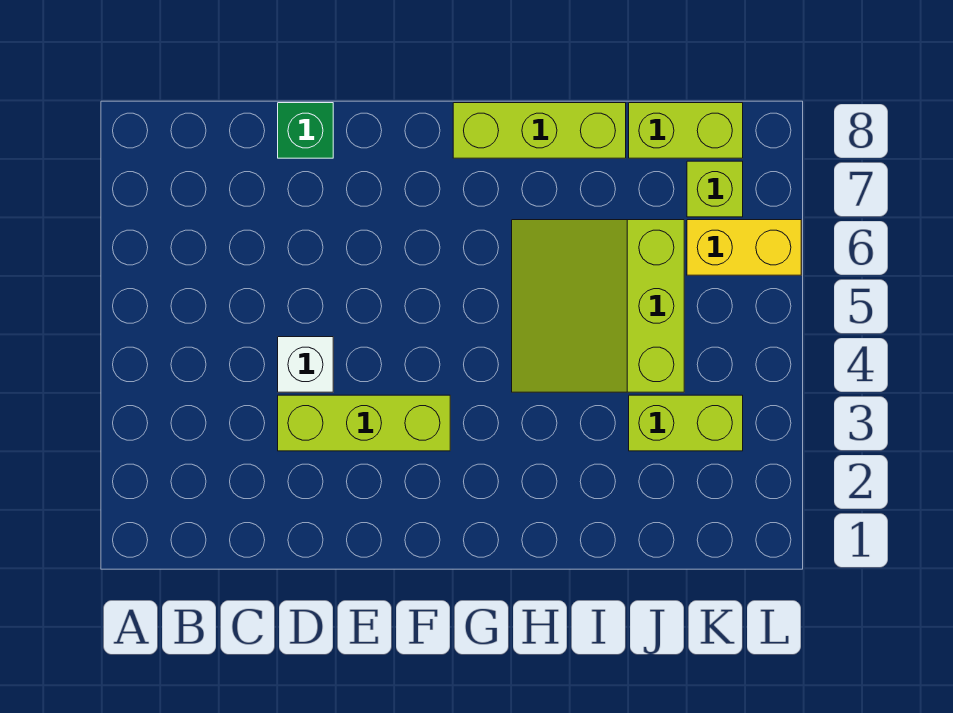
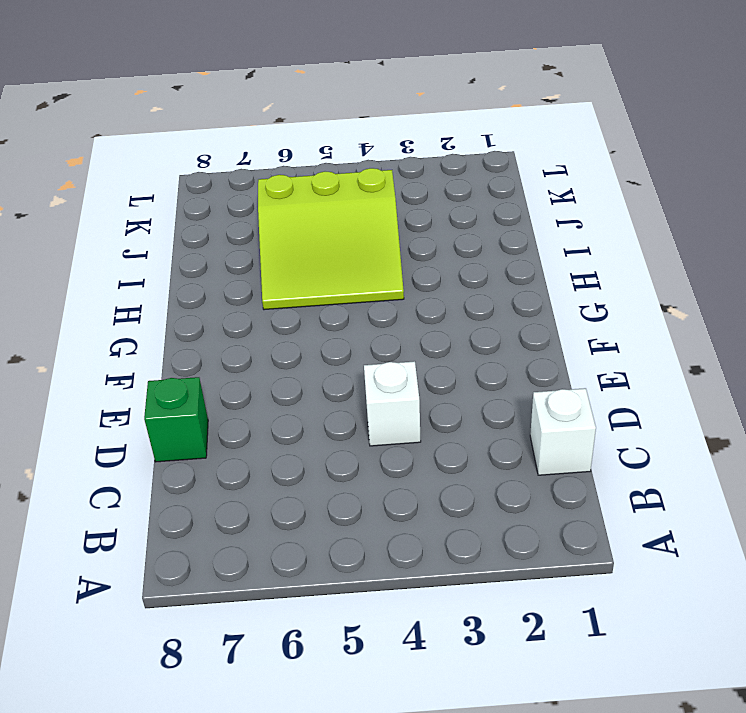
white 1x1 brick [530,388,596,475] -> none
none -> lime 1x3 brick [278,395,450,451]
none -> lime 1x3 brick [453,103,626,158]

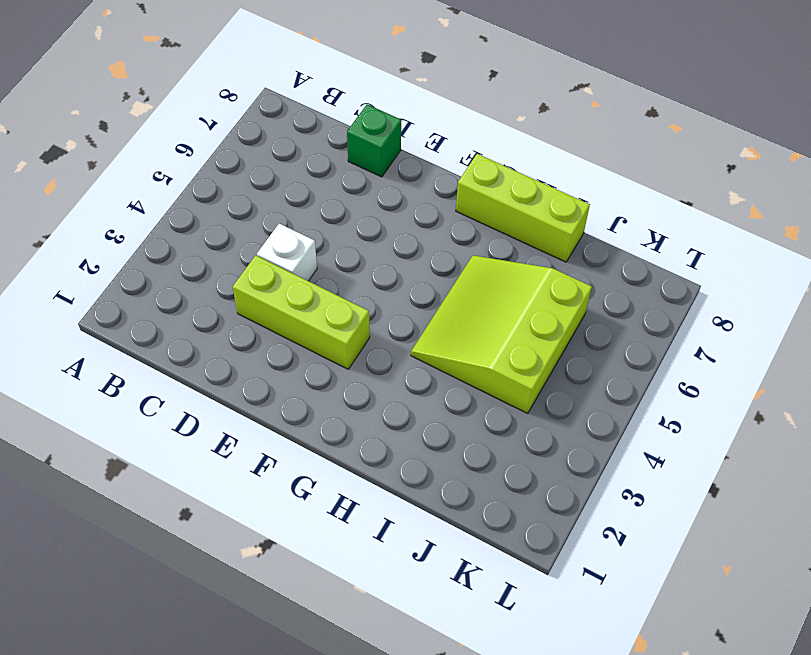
none -> lime 1x2 brick [629,395,743,451]
none -> lime 1x2 brick [629,103,743,158]

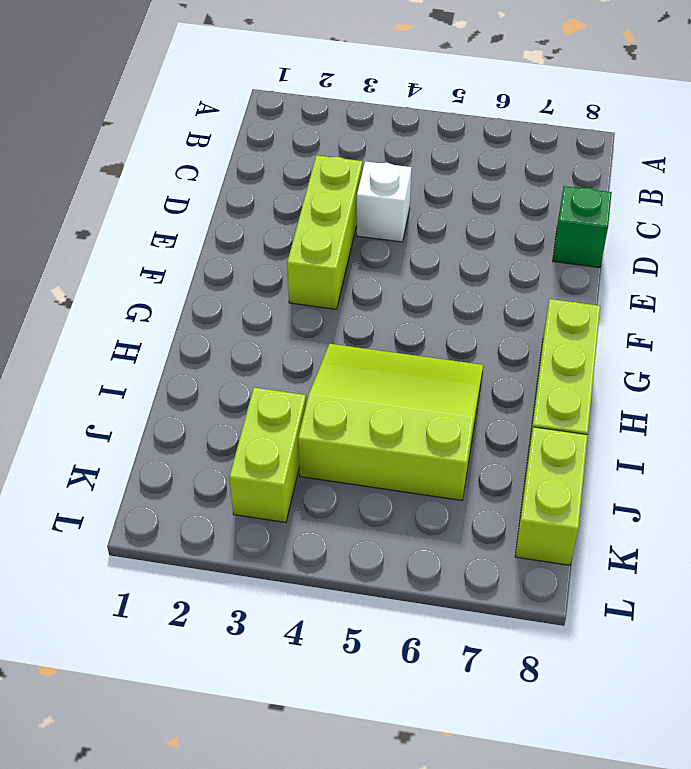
none -> yellow 1x2 brick [687,220,801,275]
none -> lime 1x1 brick [687,161,743,217]

